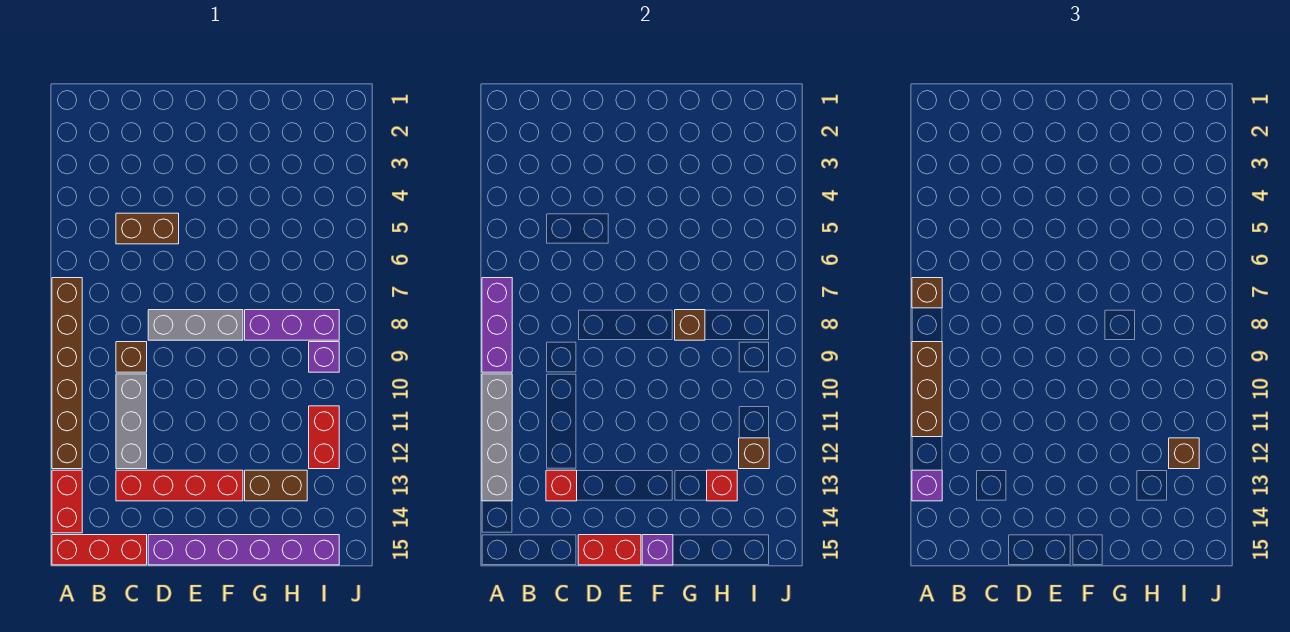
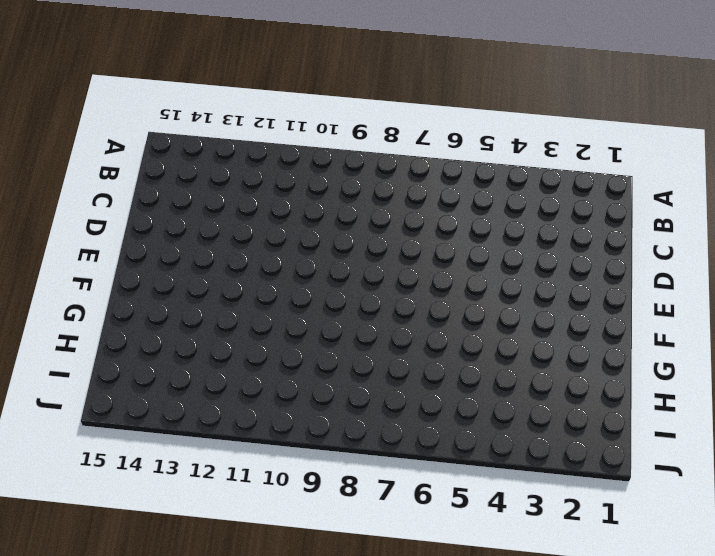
none -> brown 1x6 brick [52,278,82,469]
none -> red 1x2 brick [52,470,82,533]
none -> red 1x3 brick [52,535,147,565]

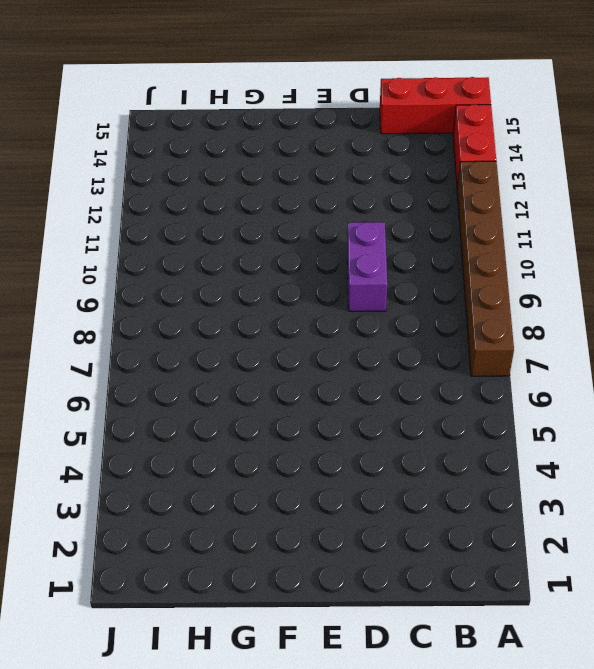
purple 1x2 brick [347,222,387,311] -> none
none -> brown 1x2 brick [116,213,179,244]
none -> brown 1x1 brick [116,342,147,372]
none -> grey 1x3 brick [116,374,147,469]

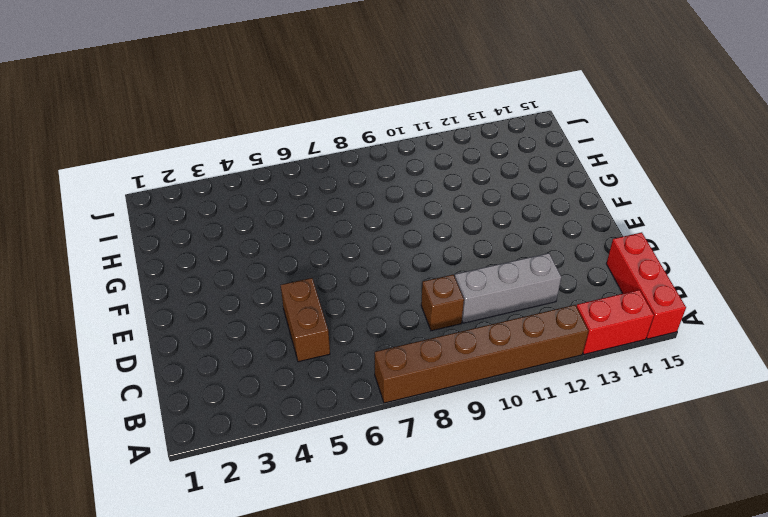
none -> red 1x4 brick [116,470,243,501]
none -> grey 1x3 brick [148,310,243,340]
none -> purple 1x6 brick [148,535,339,565]

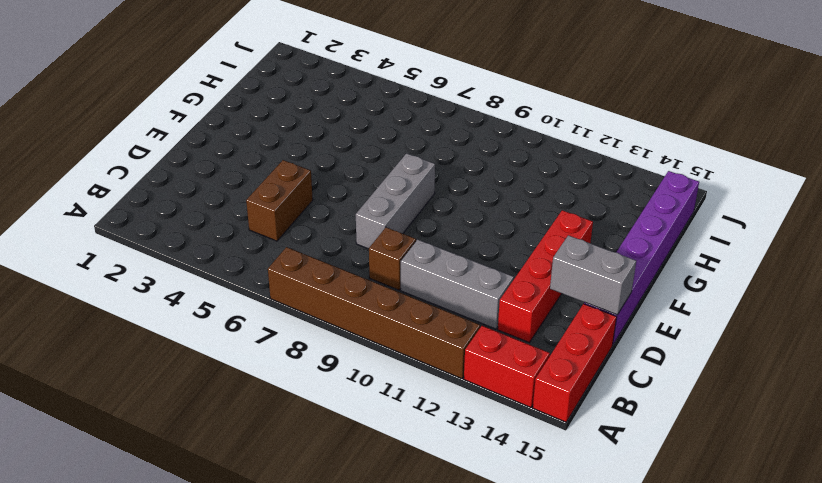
grey 1x2 brick [550,235,636,315] -> red 1x2 brick [578,535,641,565]
none -> purple 1x3 brick [245,310,339,340]
none -> brown 1x2 brick [245,470,307,501]
none -> purple 1x1 brick [309,342,339,372]

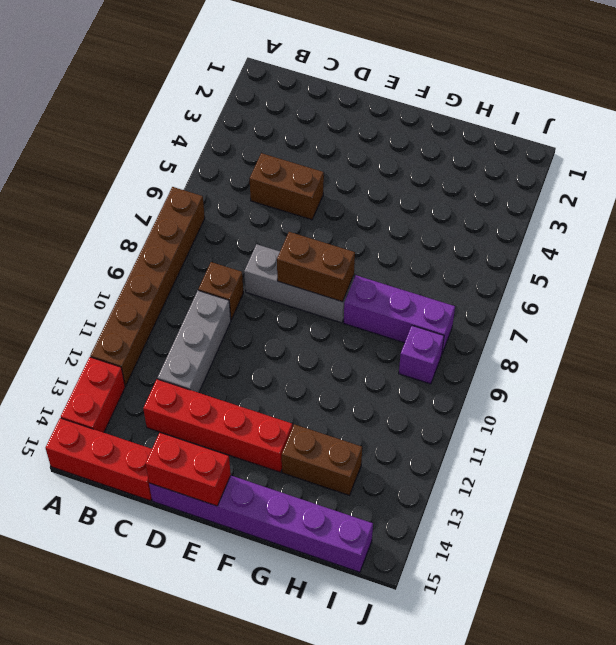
brown 1x2 brick [277,232,355,302] -> none
none -> red 1x2 brick [309,406,339,469]
none -> purple 1x3 brick [482,278,512,372]
none -> grey 1x4 brick [482,374,512,501]

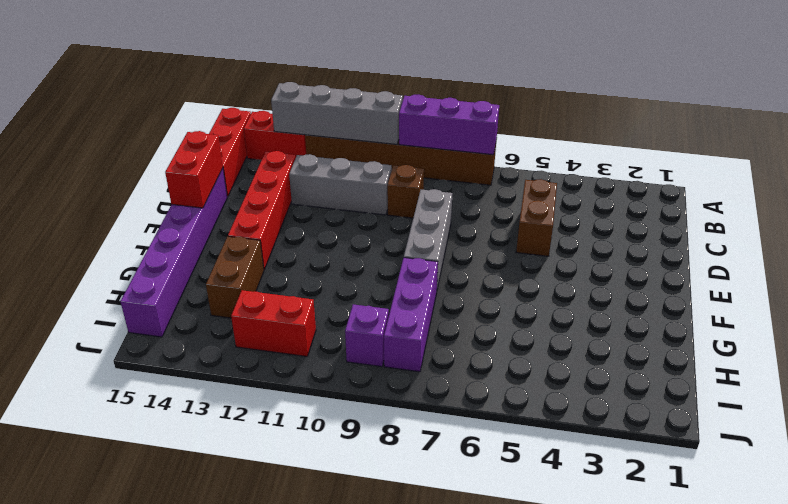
none -> red 1x1 brick [546,470,577,501]
none -> purple 1x1 brick [642,535,673,565]
none -> brown 1x1 brick [675,310,705,340]

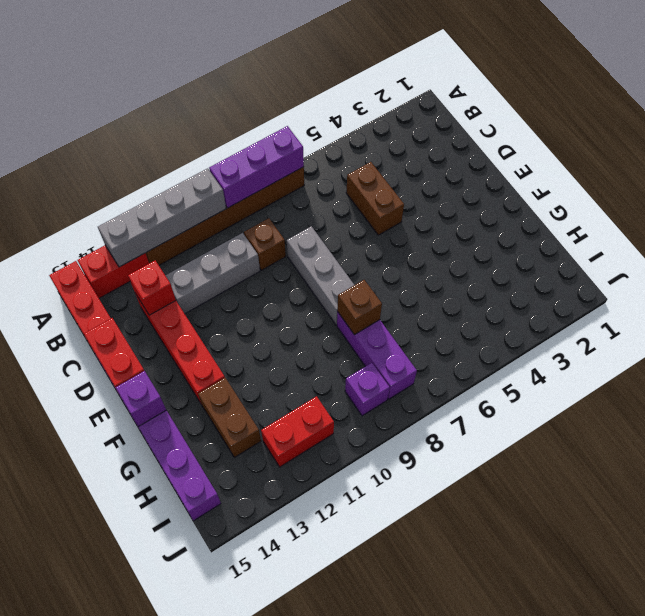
none -> red 1x1 brick [707,470,737,501]
none -> brown 1x1 brick [739,438,769,469]
none -> brown 1x1 brick [912,278,942,308]

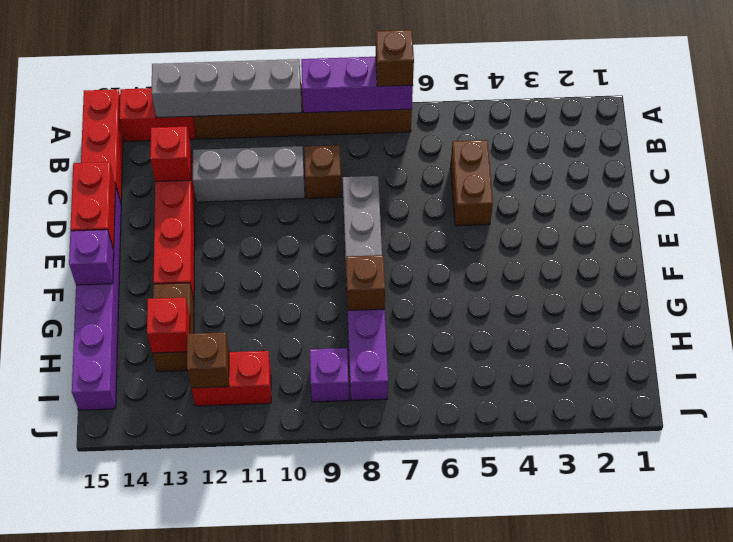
none -> brown 1x3 brick [912,342,942,437]
none -> purple 1x1 brick [912,470,942,501]
none -> brown 1x1 brick [1169,438,1199,469]

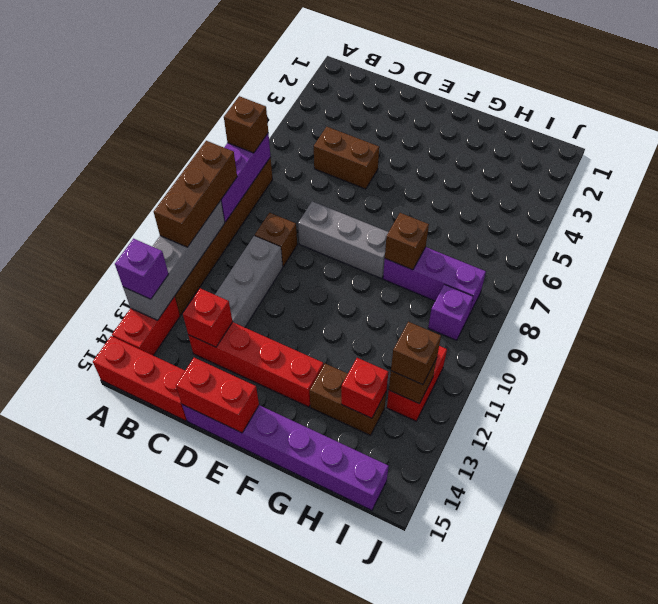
none -> purple 1x1 brick [642,535,673,565]

